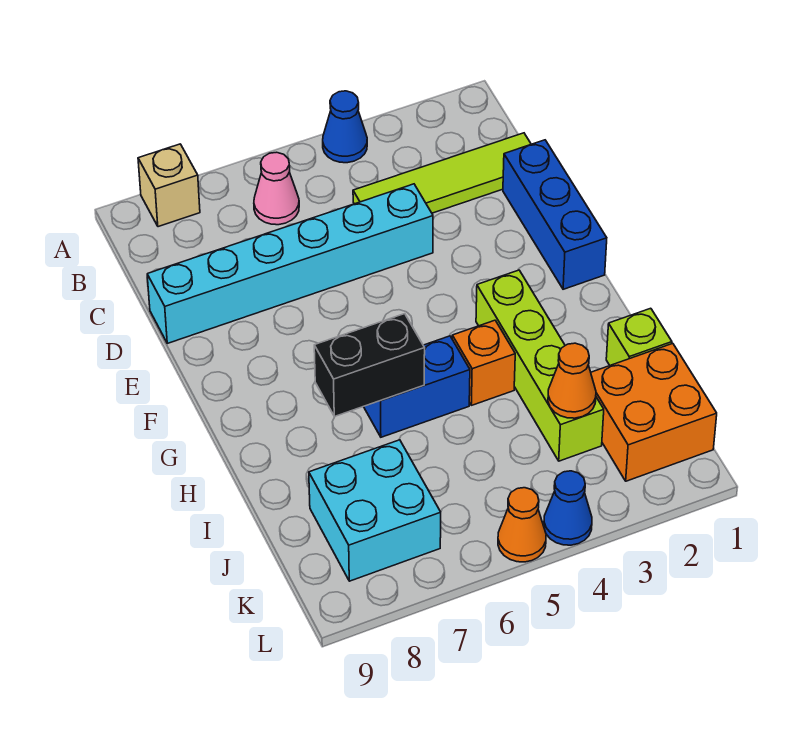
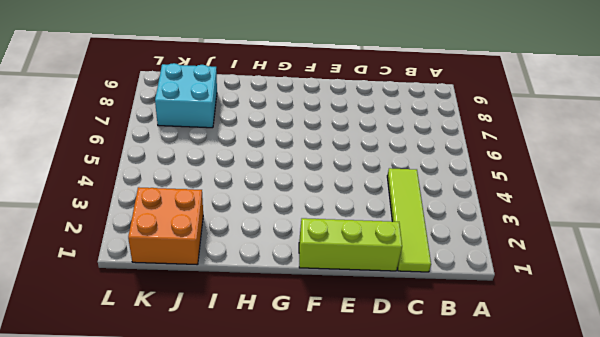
lime 1x3 brick [299,218,402,271] -> blue 1x3 brick [503,140,607,289]
none -> blue 1x1 cone [323,91,367,163]
none -> tan 1x1 brick [138,144,200,227]
none -> pink 1x1 cone [254,152,299,225]

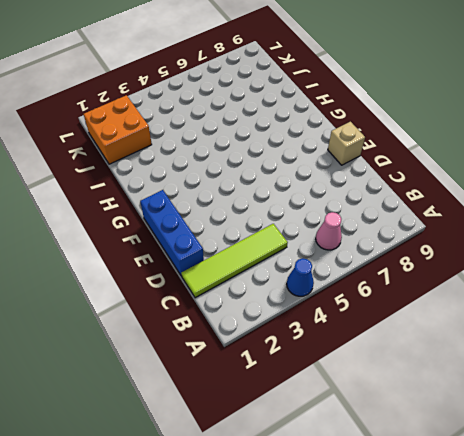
tan 1x1 brick [328,122,365,165] -> tan 1x1 brick moved to [138,144,200,227]
none -> cyan 1x6 brick [147,184,433,343]
none -> lime 1x4 brick [476,270,604,461]
none -> orange 1x1 brick [452,320,515,405]

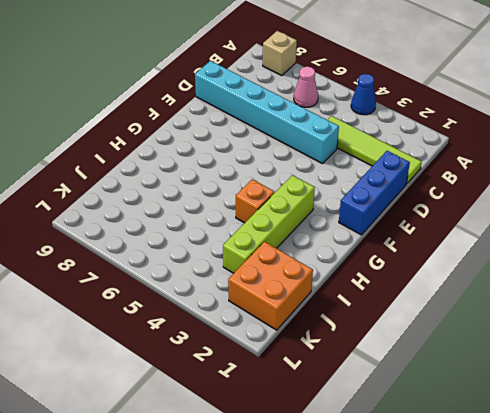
none -> blue 1x2 brick [364,336,470,437]
none -> lime 1x1 brick [606,308,672,365]
none -> cyan 2x2 brick [309,440,441,581]

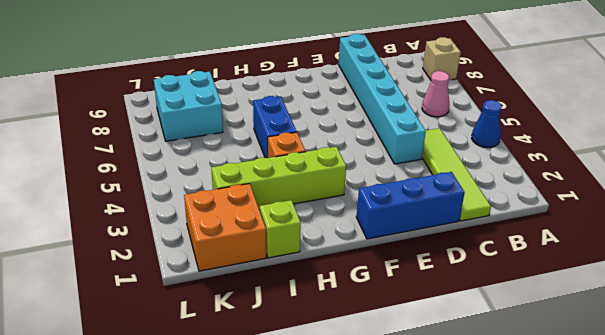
none -> blue 1x1 cone [544,471,592,545]
none -> orange 1x1 cone [498,488,546,562]
none -> black 1x2 brick [314,314,425,417]

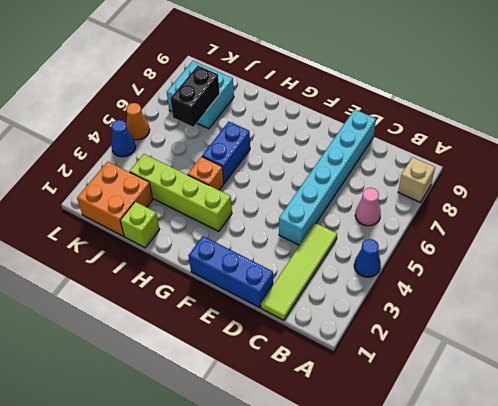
black 1x2 brick [170,66,220,127] -> black 1x2 brick moved to [314,314,425,417]
none -> orange 1x1 cone [548,343,596,418]

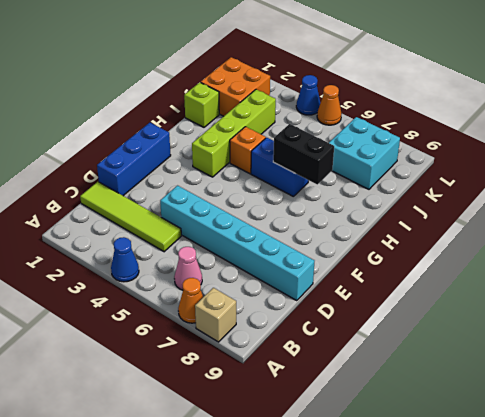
orange 1x1 cone [178,278,203,323] -> orange 1x1 cone moved to [548,343,596,418]

